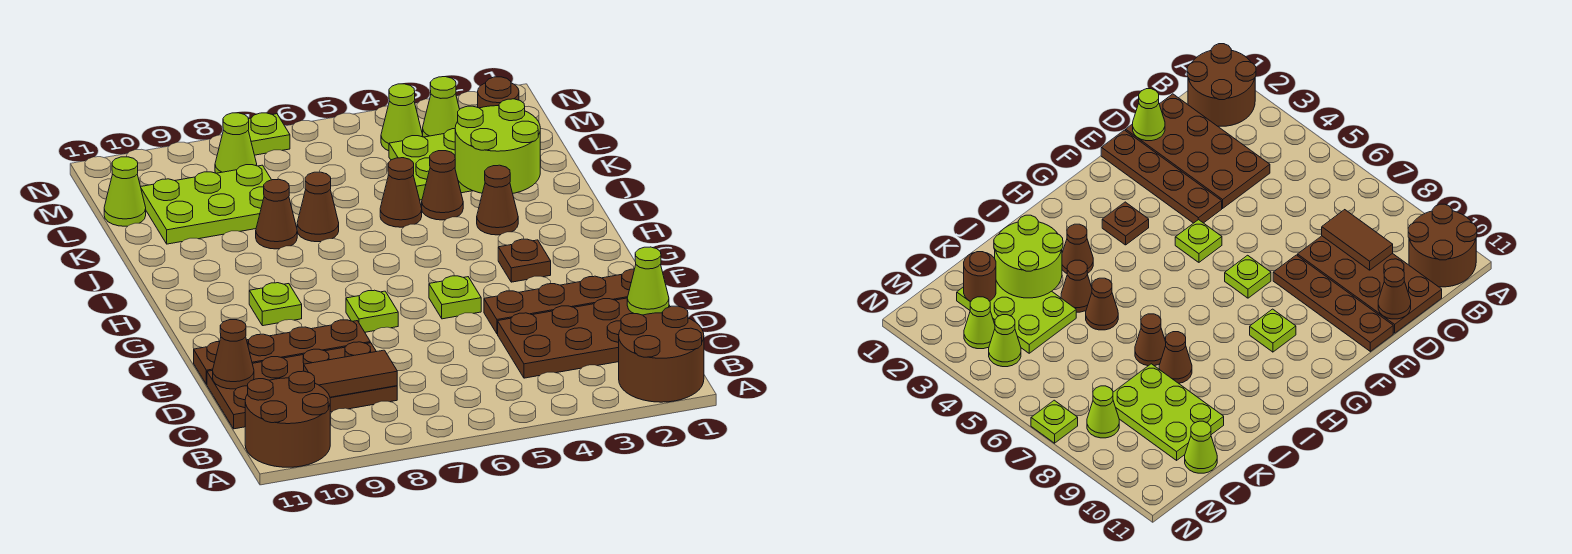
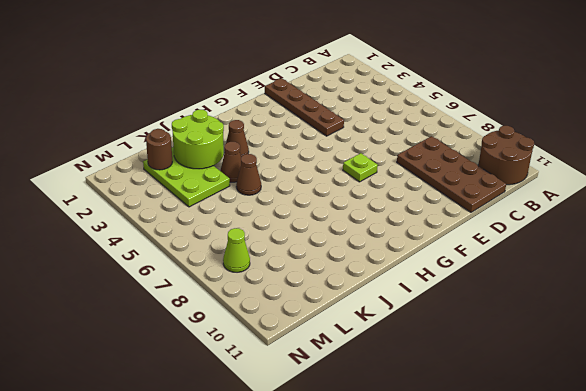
none -> brown 2x2 round brick [619,306,704,402]
none -> brown 2x4 plate [498,298,670,378]
none -> brown 1x4 plate [194,320,370,384]

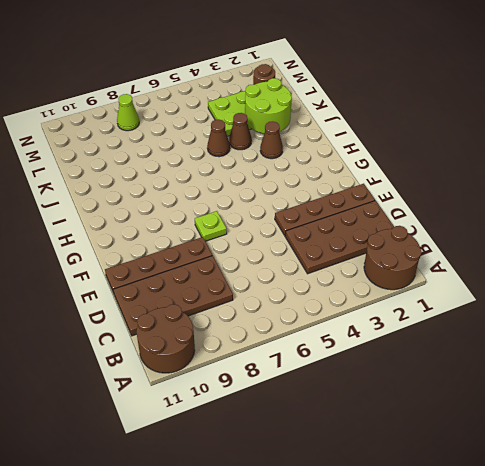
none -> lime 1x1 plate [429,276,481,319]
none -> brown 1x1 plate [498,239,551,282]
none -> lime 1x1 plate [249,283,302,326]

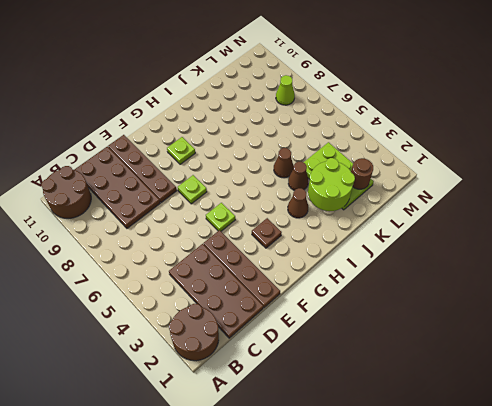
none -> brown 1x1 cone [297,172,339,242]
none -> brown 1x1 cone [256,179,297,249]
none -> lime 2x3 plate [141,165,271,244]

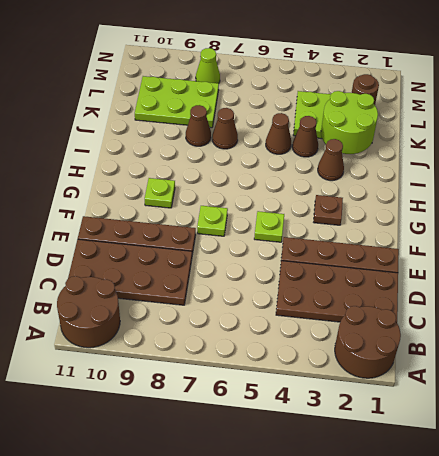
none -> lime 1x1 cone [104,157,146,226]
none -> lime 1x1 cone [423,77,460,137]
none -> lime 1x1 cone [381,84,423,151]

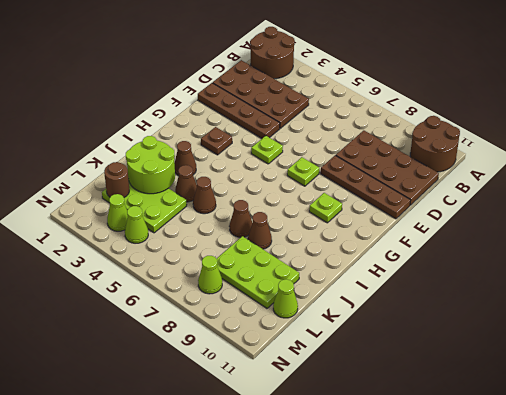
none -> lime 1x1 plate [248,113,290,155]
none -> brown 1x2 tile [304,350,397,397]
none -> lime 1x1 cone [627,247,669,315]

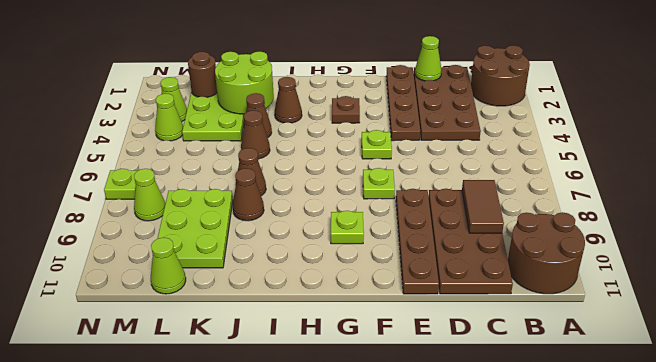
none -> brown 1x1 cone [213,320,254,389]

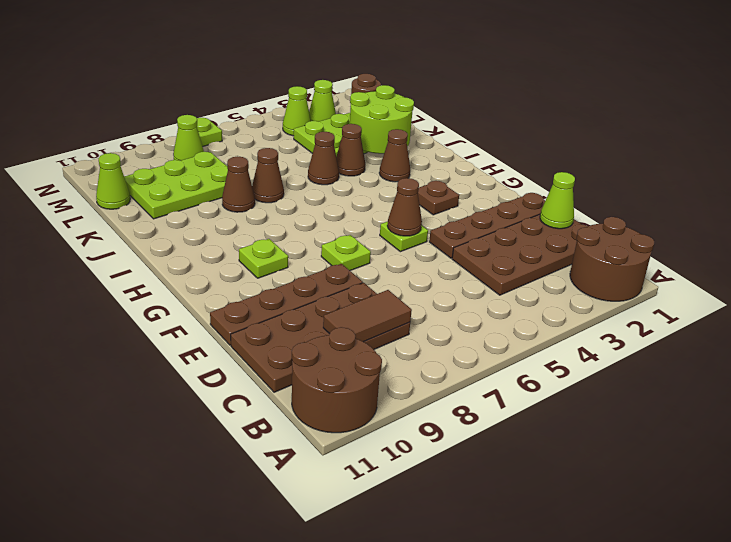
brown 1x1 cone [387,178,422,236] -> brown 1x1 cone moved to [213,320,254,389]

